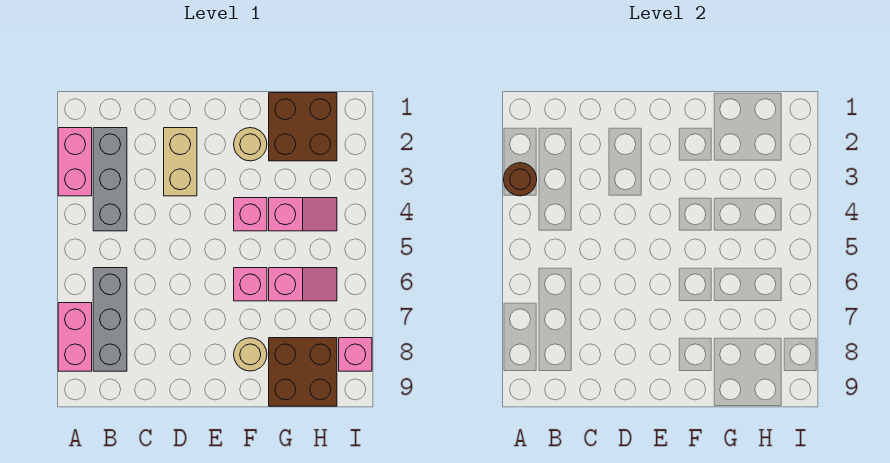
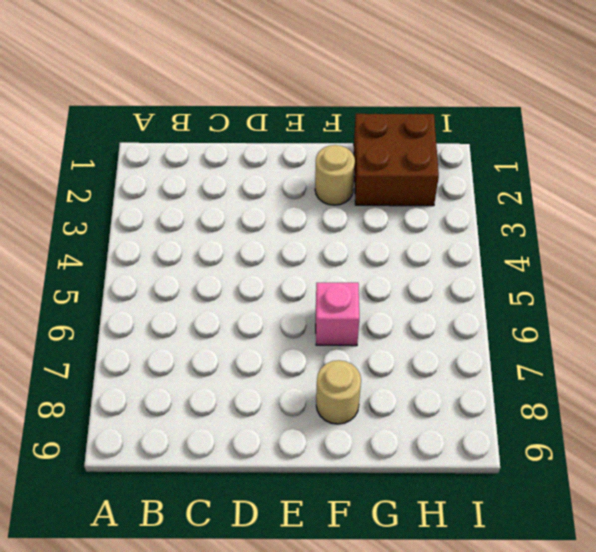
none -> pink 1x2 brick [58,128,92,196]
none -> pink 1x2 brick [58,303,92,371]
none -> grey 1x3 brick [93,128,127,231]

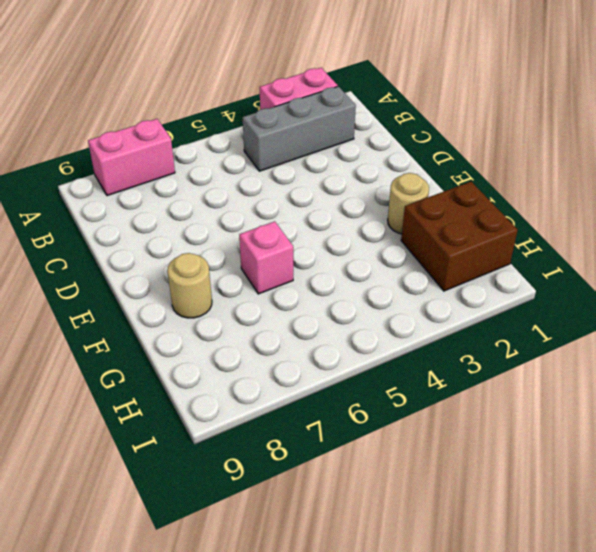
none -> grey 1x3 brick [93,268,127,371]
none -> tan 1x2 brick [164,128,197,196]
none -> pink 1x1 brick [234,198,267,231]

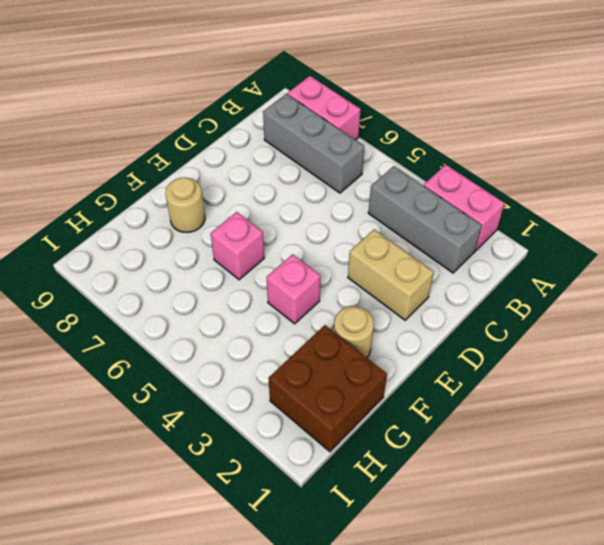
none -> pink 1x2 slope [269,198,337,231]
none -> pink 1x2 slope [269,268,337,301]
none -> brown 2x2 brick [269,338,337,406]

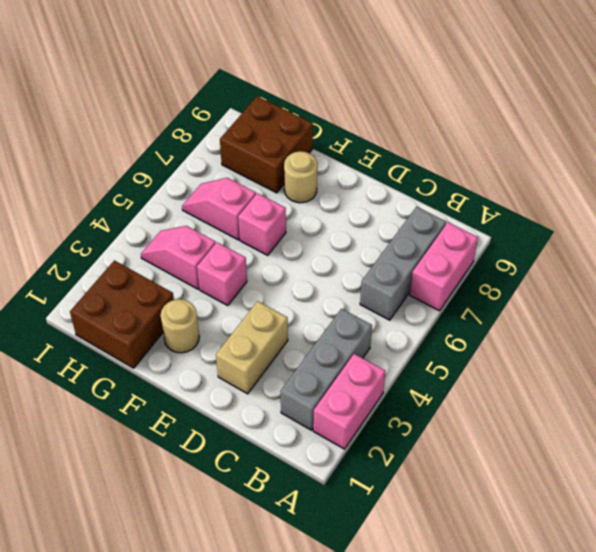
none -> pink 1x1 brick [339,338,372,371]
none -> brown 1x1 round brick [504,163,537,196]

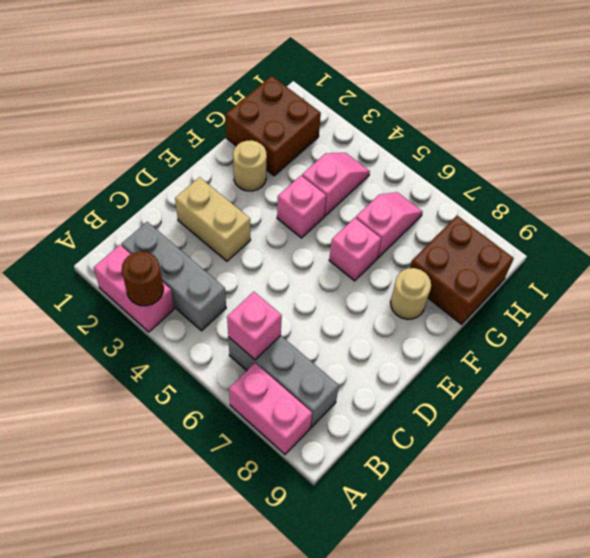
pink 1x1 brick [227,292,282,360] -> pink 1x1 brick moved to [339,338,372,371]

